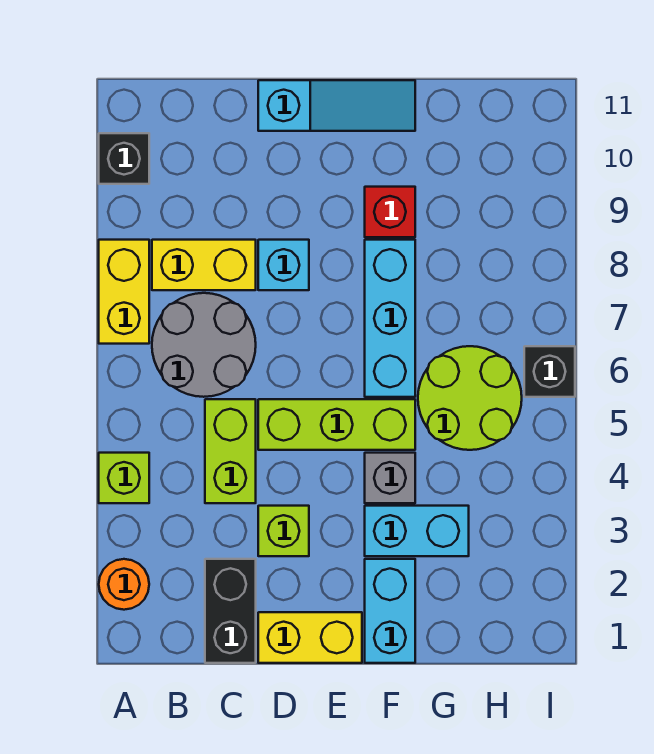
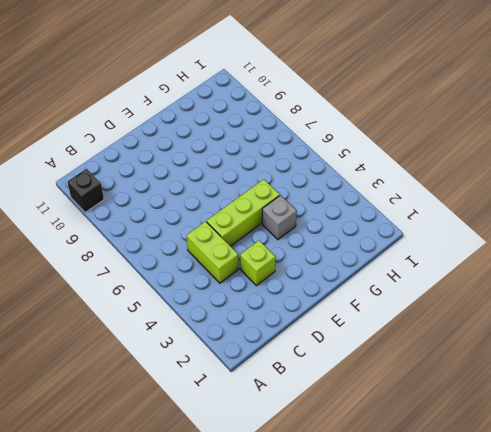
none -> orange 1x1 round brick [99,559,149,610]
none -> lime 1x1 brick [99,453,149,503]
none -> yellow 1x2 brick [99,240,149,344]

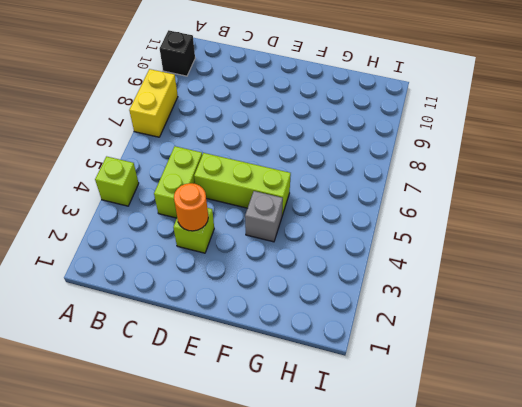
orange 1x1 round brick [174,183,208,231] -> orange 1x1 round brick moved to [99,559,149,610]
none -> grey 2x2 round brick [152,293,256,397]
none -> yellow 1x2 brick [152,240,256,290]
none -> black 1x2 brick [205,559,256,663]

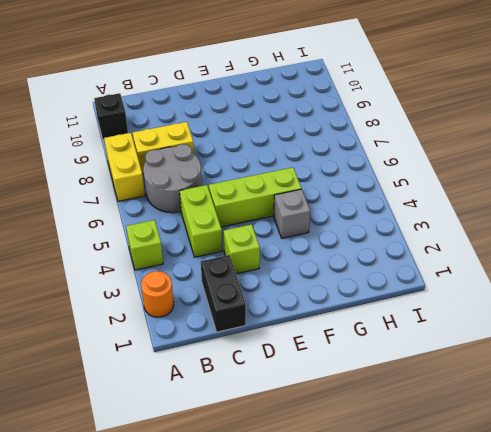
none -> yellow 1x2 brick [258,612,362,663]
none -> cyan 1x1 brick [258,240,309,290]
none -> cyan 1x3 slope [258,80,415,131]

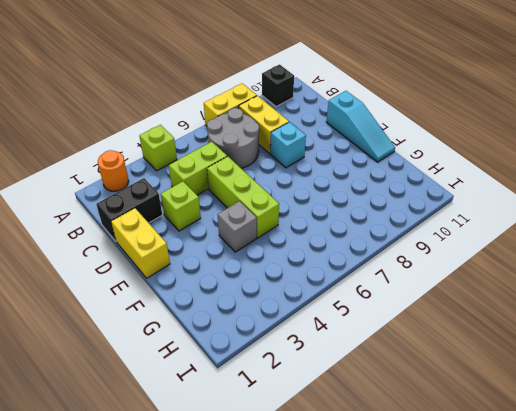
none -> cyan 1x2 brick [365,559,415,663]
none -> cyan 1x2 brick [365,506,469,556]
none -> cyan 1x3 brick [365,240,415,397]

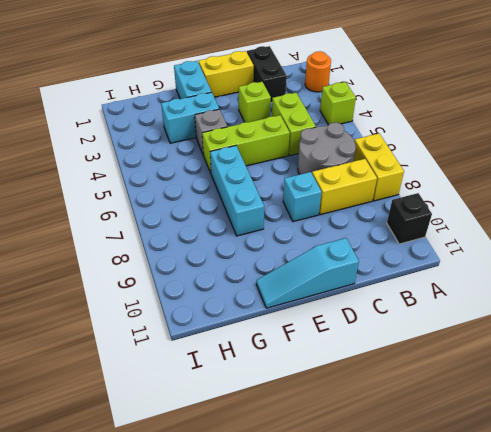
none -> red 1x1 brick [365,187,415,237]
none -> lime 2x2 round brick [418,346,522,450]
none -> black 1x1 brick [524,346,575,397]

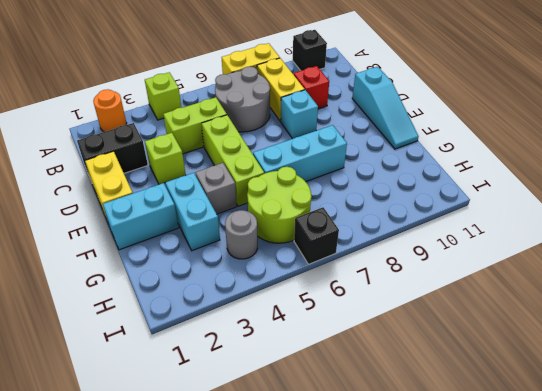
red 1x1 brick [294,66,329,109] -> red 1x1 brick moved to [365,187,415,237]
grey 1x1 round brick [225,210,258,259] -> none

